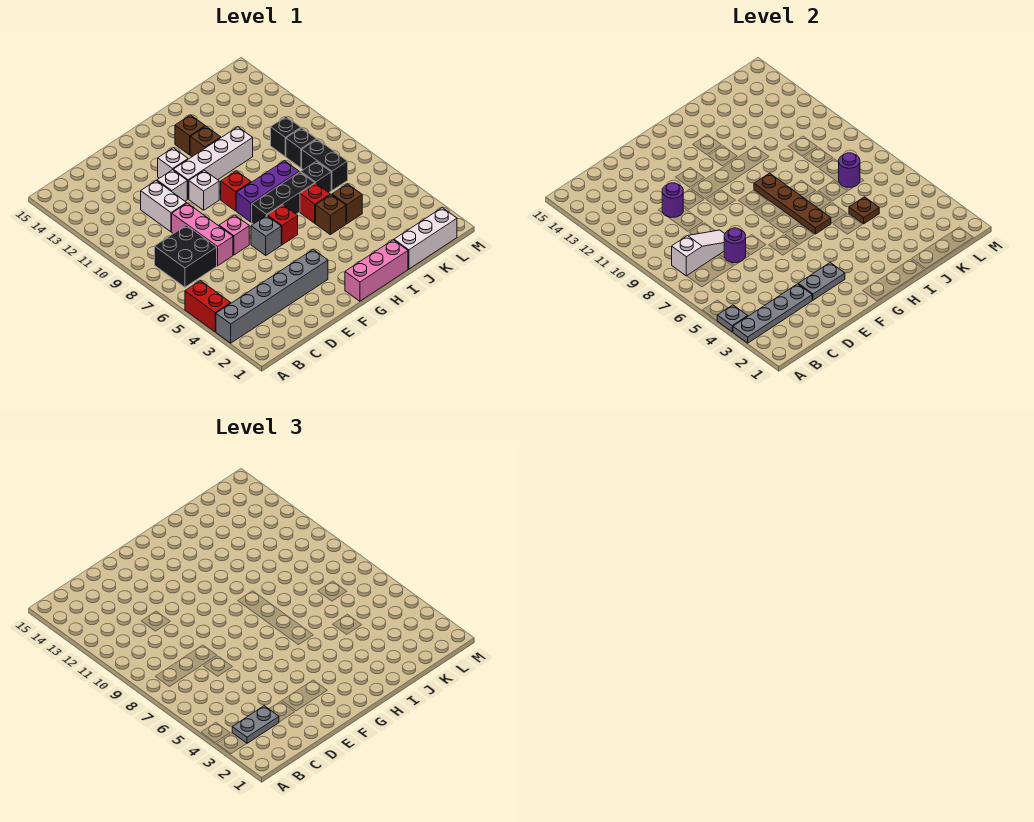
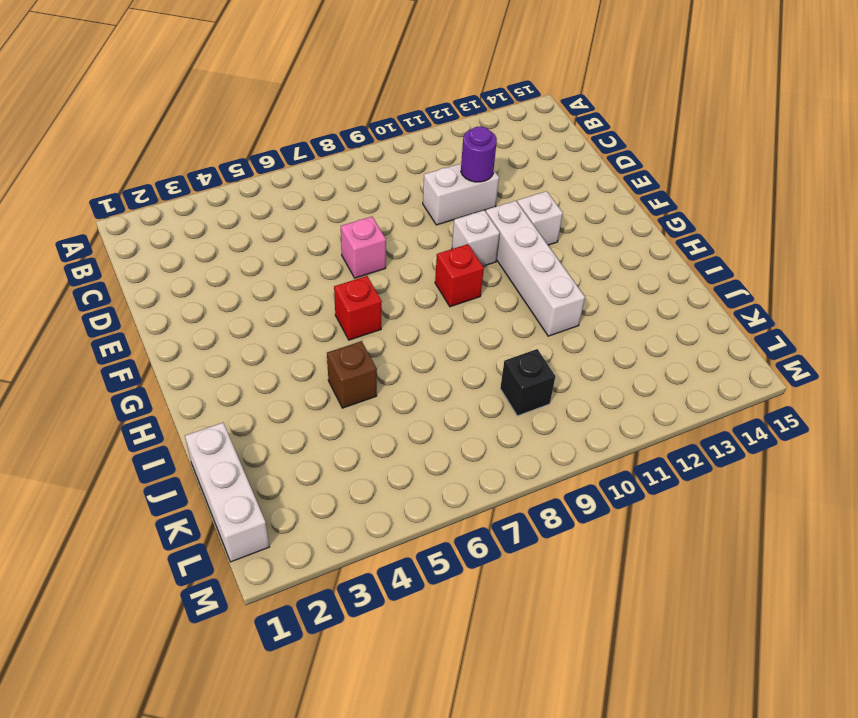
none -> grey 1x6 brick [216,249,328,343]
none -> red 1x2 brick [185,281,231,332]
none -> black 2x2 brick [155,225,217,287]
none -> pink 1x3 brick [172,203,233,266]

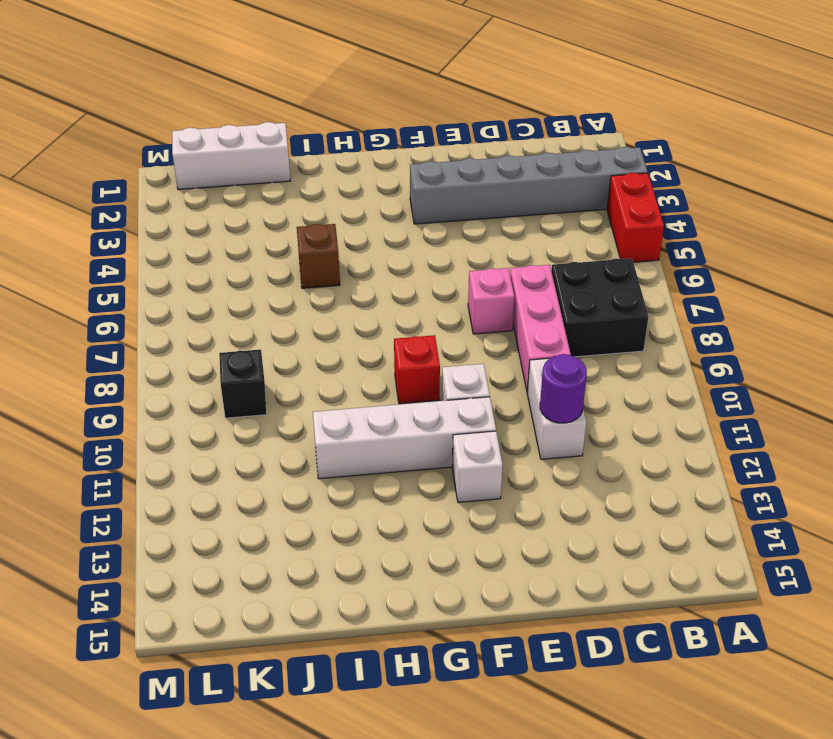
none -> white 1x1 brick [157,170,187,201]
none -> grey 1x1 brick [251,215,281,255]
none -> pink 1x3 brick [345,240,408,301]
none -> red 1x1 brick [267,205,298,245]

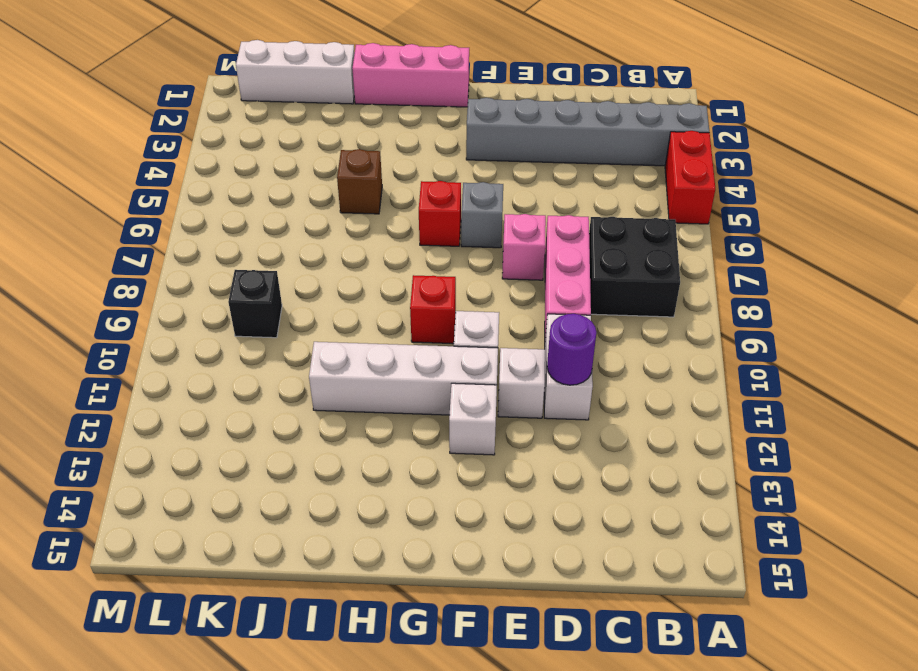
none -> black 1x3 brick [252,172,315,224]
none -> purple 1x3 brick [236,161,299,222]
none -> brown 1x1 brick [190,126,221,157]
none -> brown 1x1 brick [175,115,205,155]

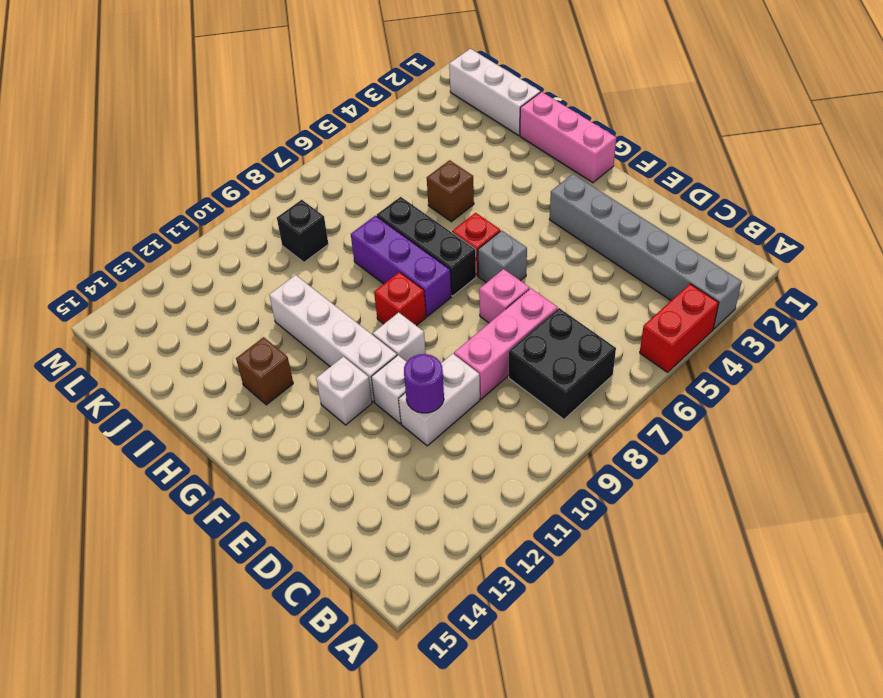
none -> brown 1x1 brick [190,126,221,157]
none -> red 1x1 brick [300,183,330,223]
none -> brown 1x1 brick [332,184,362,224]
none -> black 1x1 brick [301,161,331,193]

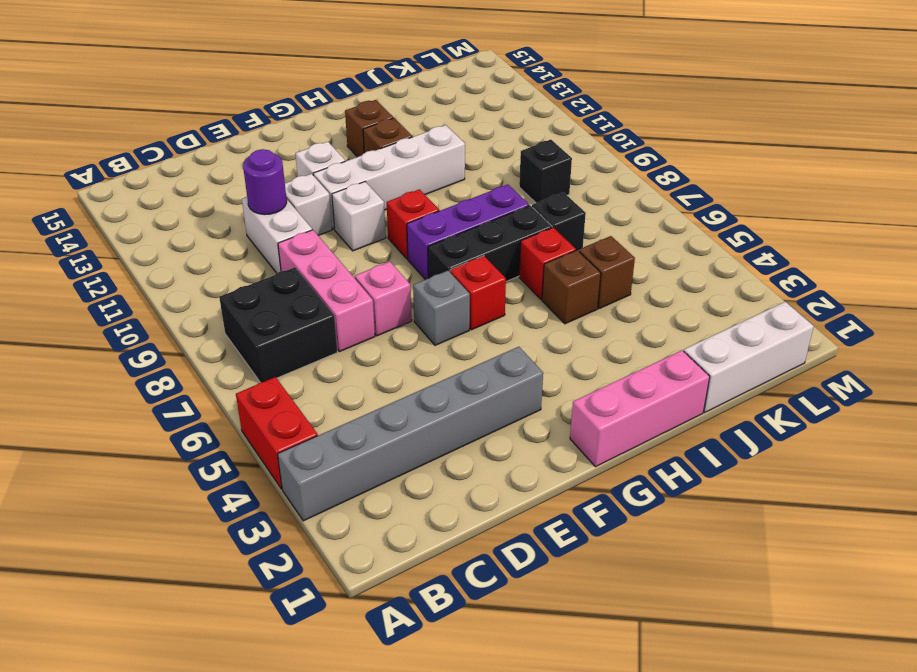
none -> black 1x2 brick [302,139,348,190]
none -> black 1x1 brick [271,117,301,157]
none -> grey 1x4 plate [733,284,812,343]
none -> grey 1x1 plate [717,305,748,332]

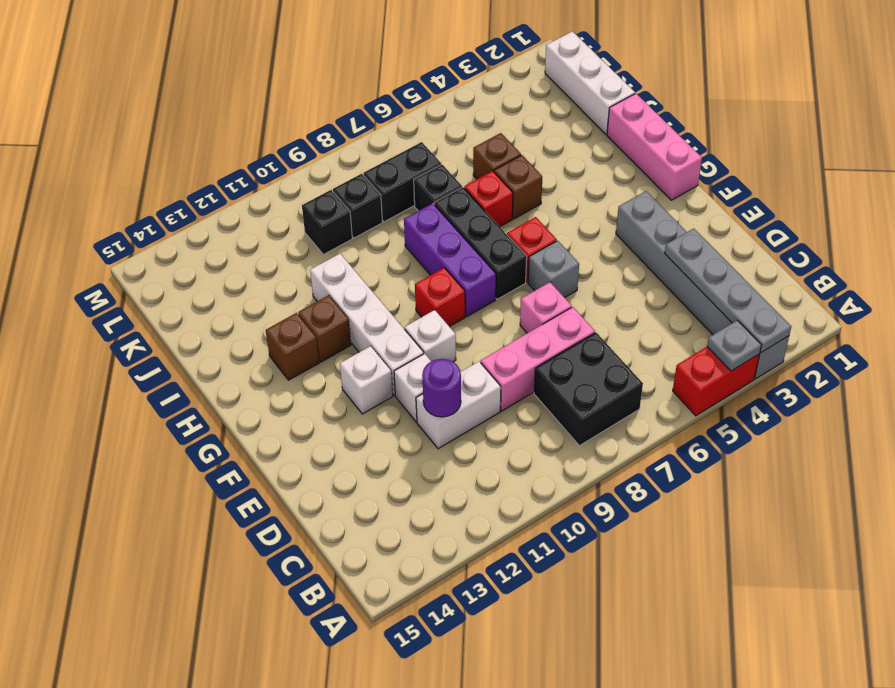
none -> white 1x3 slope [672,230,725,276]
none -> purple 1x1 round brick [724,228,746,263]
none -> grey 1x2 plate [798,263,845,300]
none -> brown 1x4 plate [754,173,831,234]

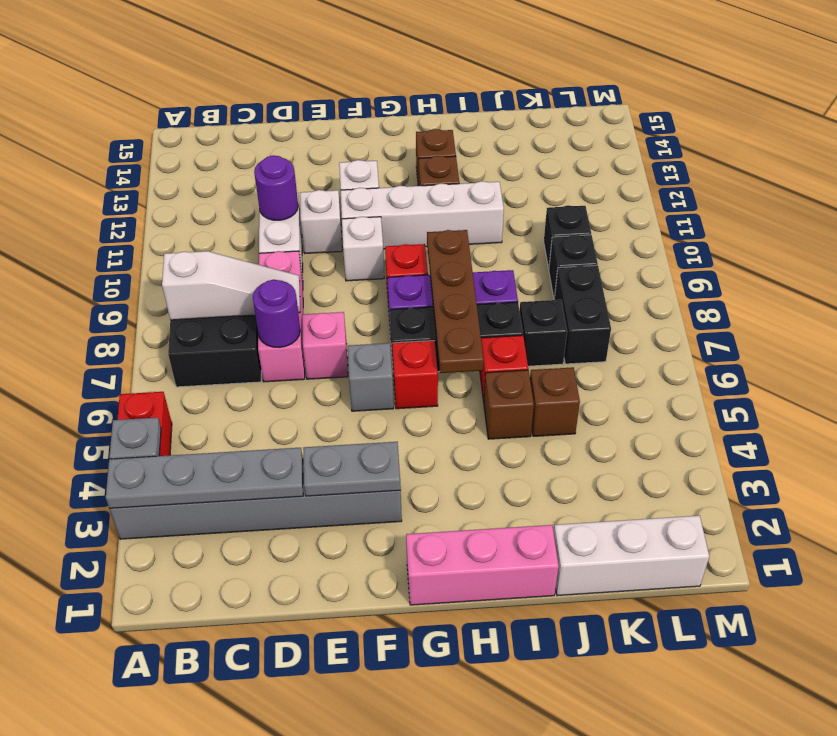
none -> brown 1x1 plate [849,197,879,224]
none -> purple 1x1 round brick [839,153,860,187]
none -> grey 1x2 plate [232,706,279,743]

